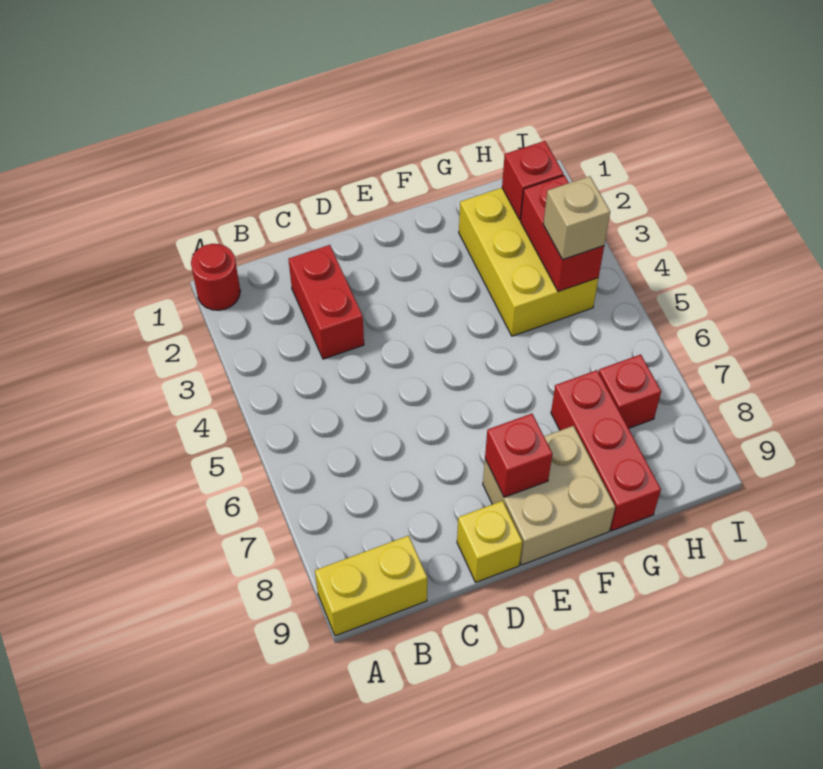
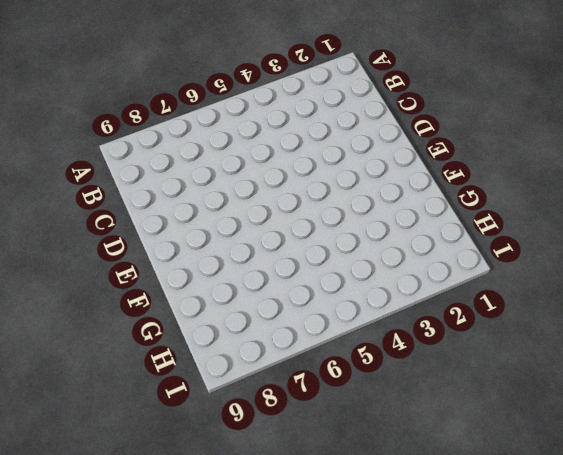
none -> red 1x1 round brick [191,244,240,310]
none -> yellow 1x2 brick [315,536,427,636]
none -> red 1x2 brick [289,245,364,359]

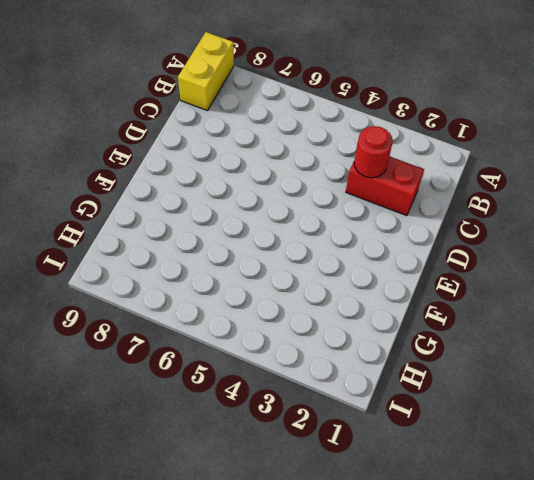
red 1x1 round brick [354,126,393,178] -> red 1x1 round brick moved to [191,244,240,310]
none -> yellow 1x1 brick [457,501,522,582]
none -> tan 2x2 brick [483,426,615,565]
none -> yellow 2x3 brick [459,188,598,336]

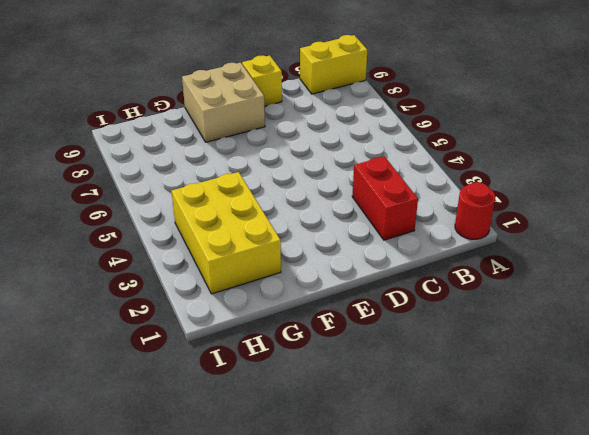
none -> red 1x3 brick [551,370,661,531]
none -> red 1x1 brick [599,354,661,428]
none -> red 1x1 brick [485,414,552,497]

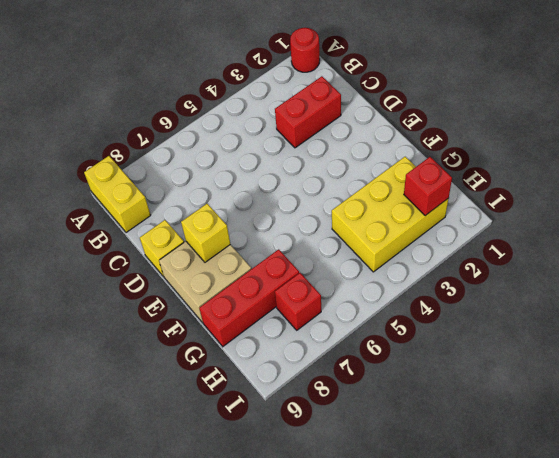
yellow 1x1 brick [181,204,230,262] -> red 1x1 brick [485,414,552,497]
none -> red 1x2 brick [520,175,604,292]
none -> tan 1x1 brick [543,176,610,260]

